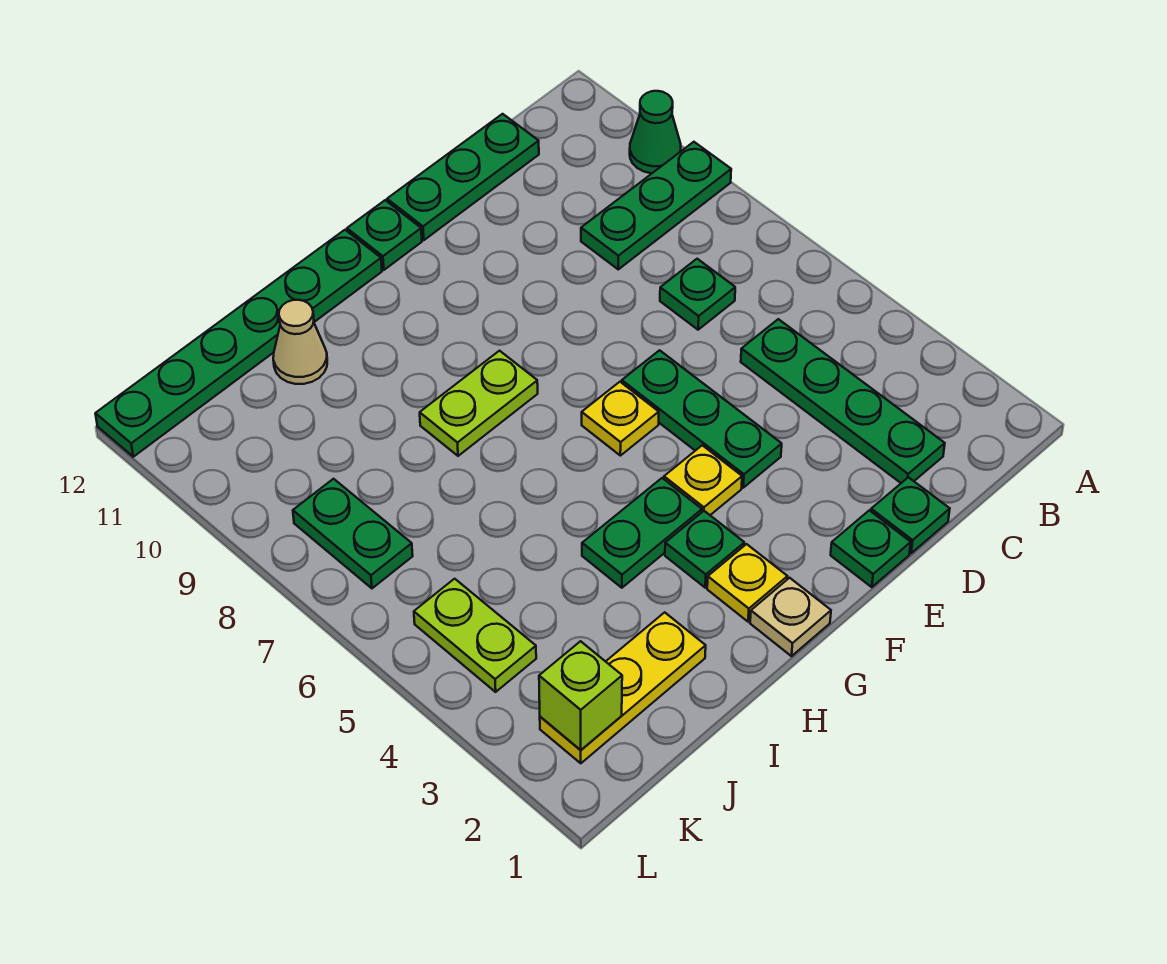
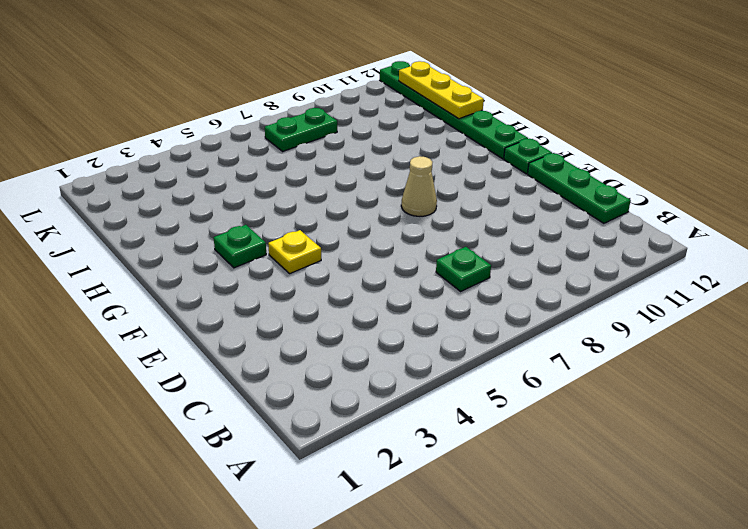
tan 1x1 cone [401,156,437,216] -> tan 1x1 cone moved to [273,300,327,384]
yellow 1x3 plate [399,61,484,119] -> yellow 1x3 plate moved to [540,612,706,763]
none -> green 1x3 plate [581,142,731,269]
none -> green 1x1 cone [630,91,681,173]
none -> green 1x4 plate [741,319,945,483]

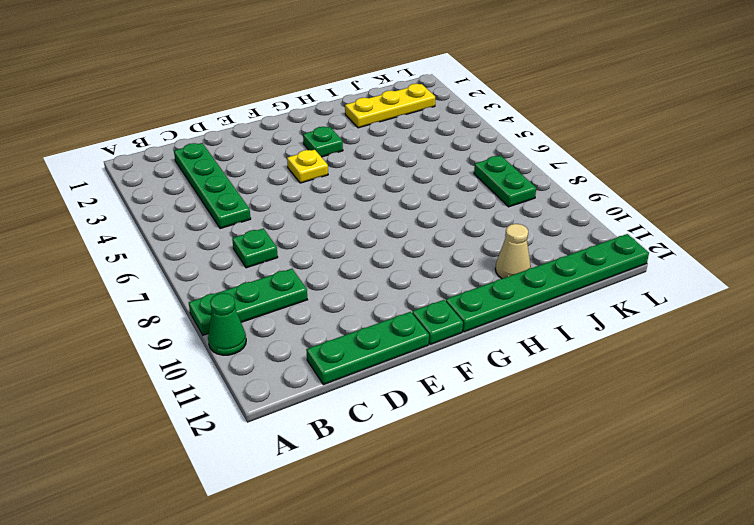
none -> green 1x1 plate [871,477,950,553]
none -> green 1x1 plate [831,510,911,587]
none -> green 1x3 plate [622,350,782,488]

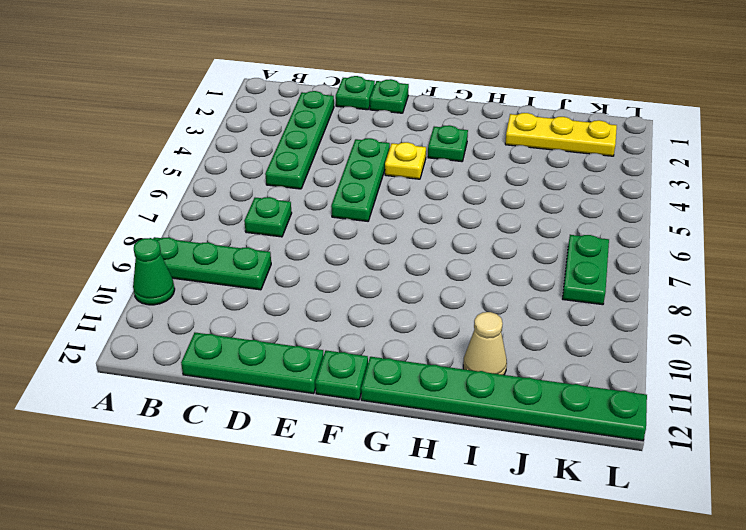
none -> yellow 1x1 plate [582,382,659,456]
none -> tan 1x1 plate [750,578,831,656]
none -> yellow 1x1 plate [707,544,788,622]

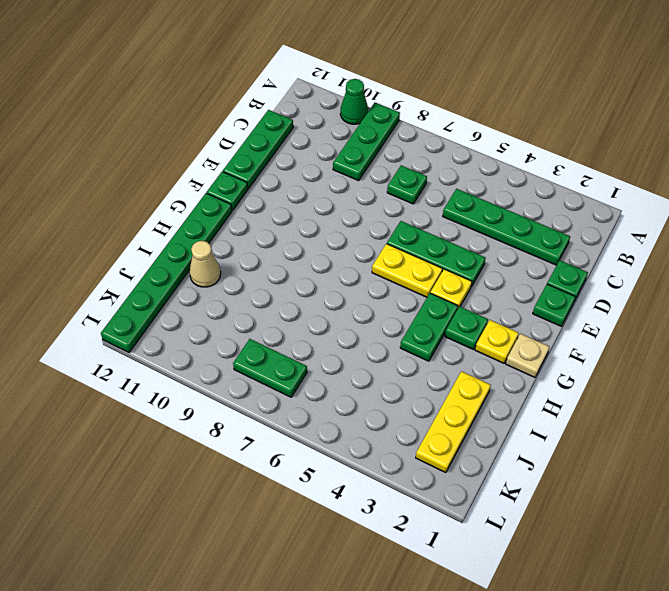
yellow 1x2 plate [372,244,442,297] -> yellow 1x1 plate [582,382,659,456]
none -> lime 1x2 plate [420,351,538,456]
none -> lime 1x2 plate [414,579,536,692]
none -> lime 1x1 brick [539,641,622,750]

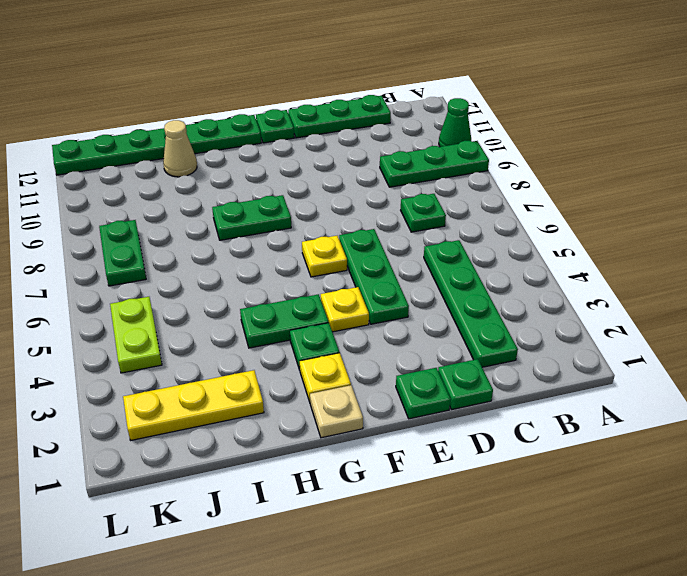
green 1x2 plate [212,195,291,240] -> lime 1x2 plate [420,351,538,456]
none -> lime 1x1 brick [539,641,622,750]

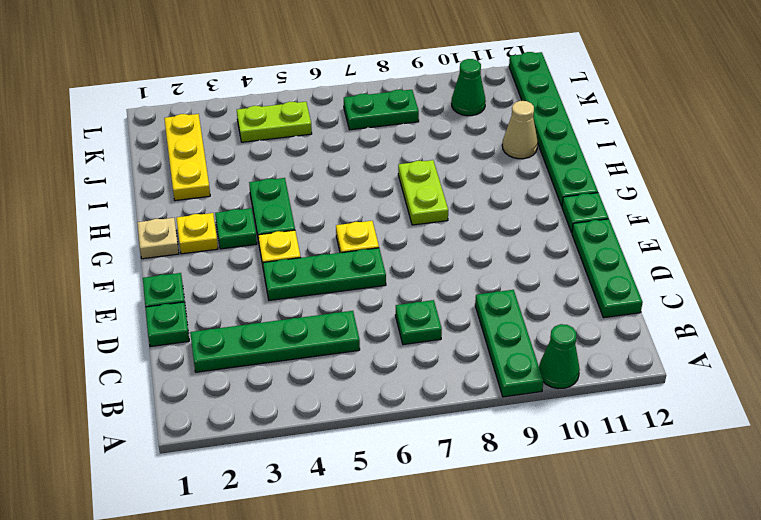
green 1x1 cone [452,59,486,116] -> none
none -> lime 1x1 brick [539,641,622,750]

